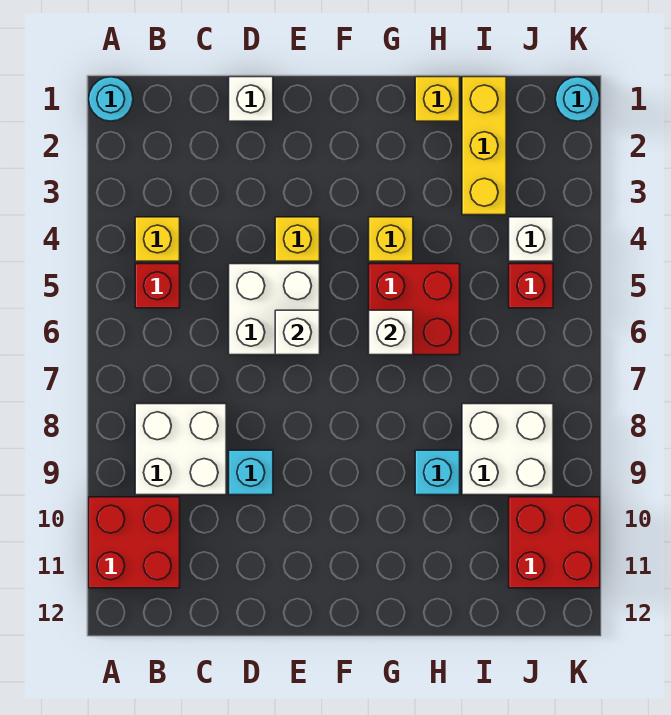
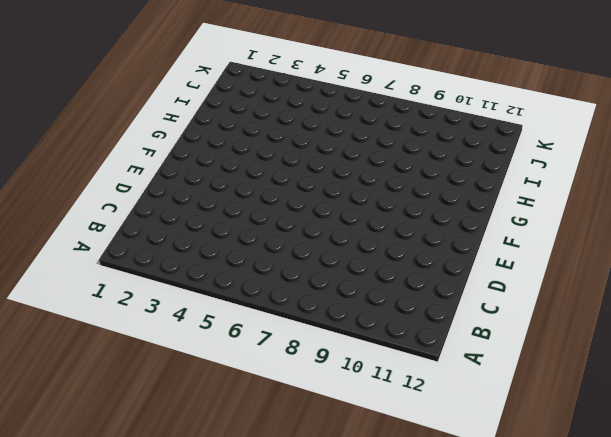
none -> cyan 1x1 round brick [89,77,133,121]
none -> red 2x2 brick [89,497,180,588]
none -> yellow 1x1 brick [135,217,180,261]

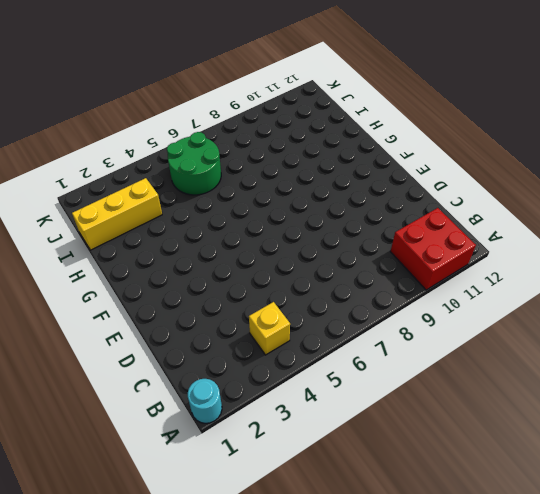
green 2x2 round brick [167,132,221,195] -> red 1x1 brick [509,264,553,308]
none -> red 1x1 brick [135,264,180,308]
none -> white 2x2 brick [135,404,226,495]
none -> white 1x1 brick [229,77,273,121]

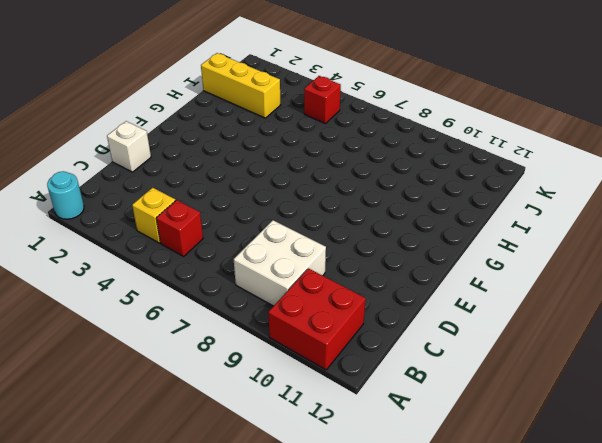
none -> white 2x2 brick [229,264,320,355]
none -> cyan 1x1 brick [229,450,273,495]
none -> yellow 1x1 brick [275,217,320,261]

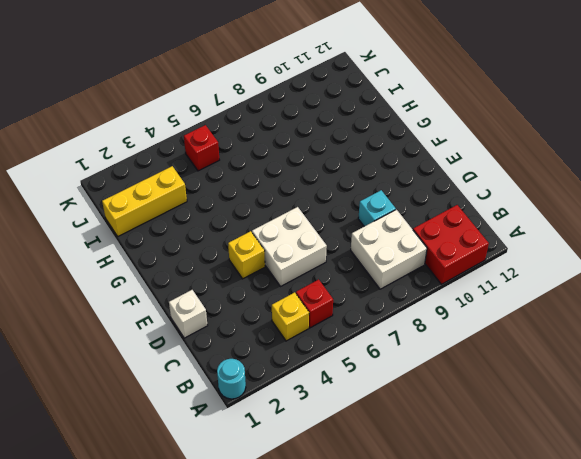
none -> yellow 1x1 brick [369,217,413,261]
none -> red 2x2 brick [369,264,460,355]
none -> yellow 1x1 brick [415,77,460,121]

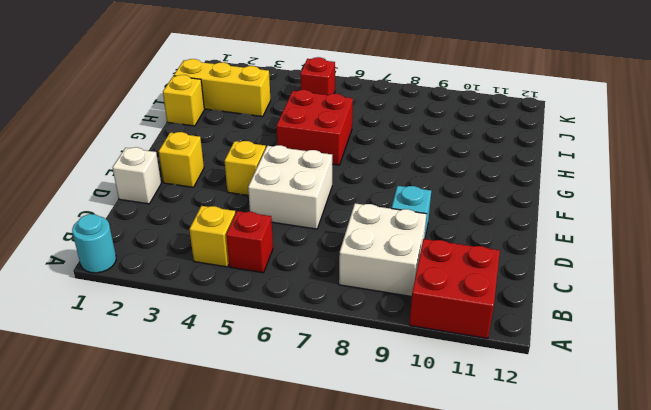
yellow 1x1 brick [158,132,204,187] -> yellow 1x1 brick moved to [369,217,413,261]
none -> cyan 1x1 brick [415,450,460,495]
none -> white 2x2 brick [462,404,553,495]
none -> white 1x1 brick [509,217,553,261]

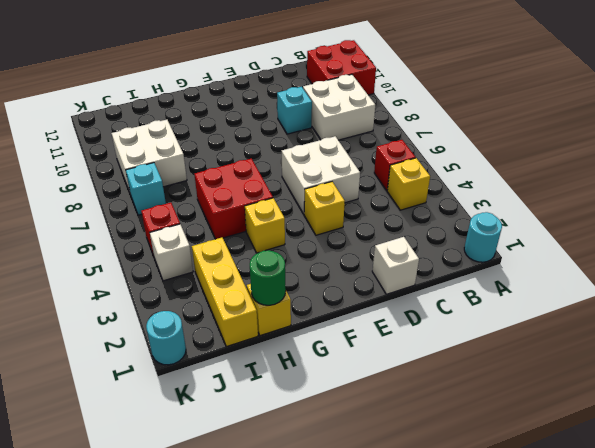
green 1x1 round brick [250,250,286,305] -> none
cyan 1x1 brick [126,163,166,215] -> cyan 1x1 brick moved to [415,450,460,495]
none -> red 2x2 brick [509,497,600,588]
none -> white 1x1 brick [275,310,320,355]
none -> white 1x1 brick [369,310,413,355]

